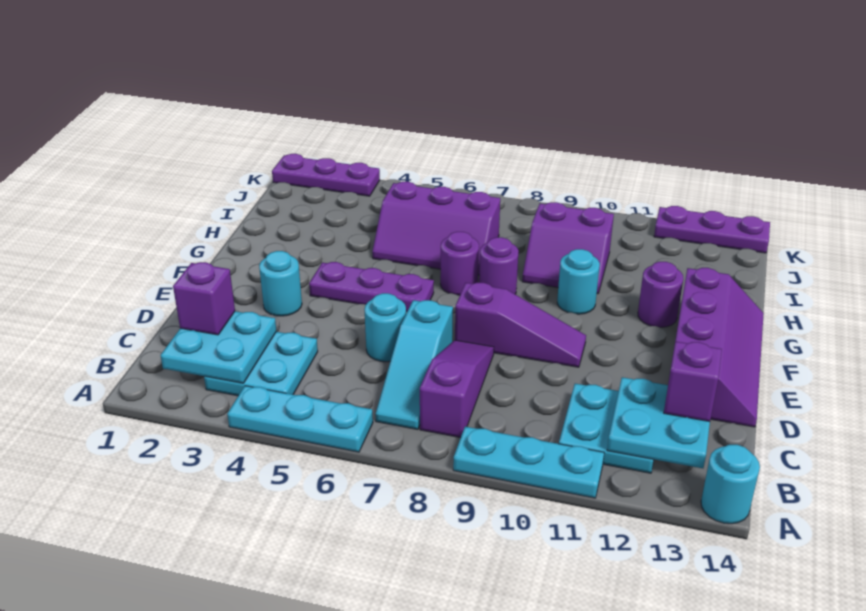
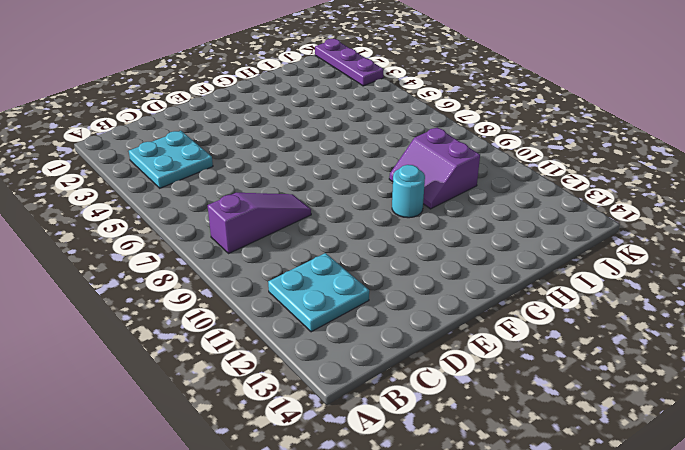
none -> cyan 1x3 plate [227,386,373,452]
none -> cyan 1x3 plate [453,427,604,498]
none -> cyan 1x1 round brick [701,445,760,524]

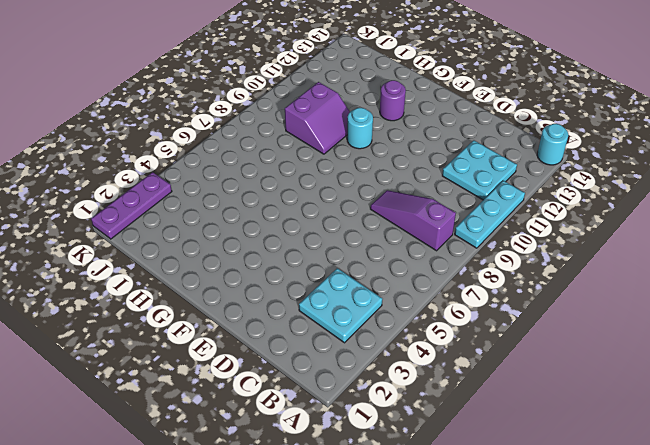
none -> cyan 1x3 plate [227,386,373,452]
none -> cyan 1x3 slope [375,300,453,429]
none -> cyan 1x1 round brick [364,293,406,362]

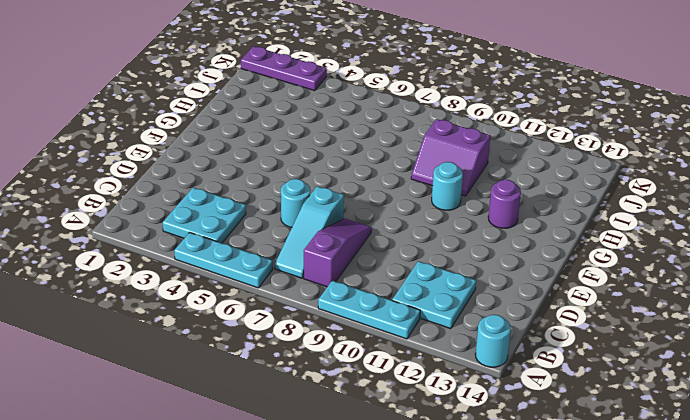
none -> purple 2x4 slope [675,268,764,427]
none -> cyan 1x1 round brick [259,251,302,316]
none -> purple 1x3 slope [455,283,586,367]

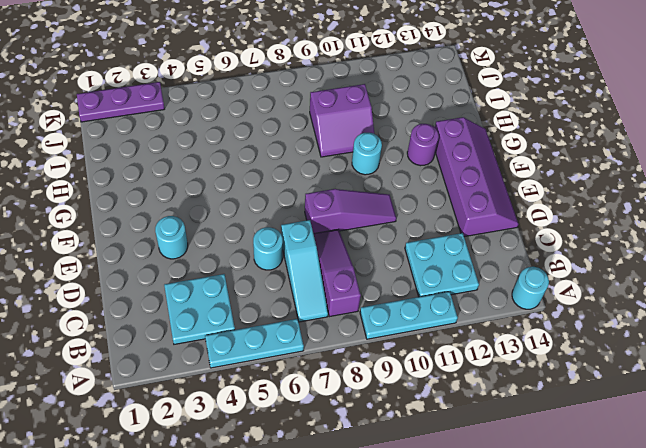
none -> purple 1x3 plate [309,262,434,312]
none -> purple 1x1 round brick [440,232,479,295]
none -> purple 1x1 round brick [479,237,519,294]

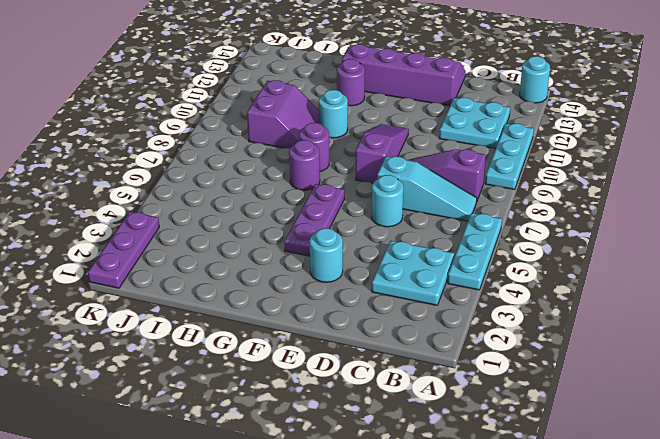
none -> purple 2x3 slope [372,182,500,275]
none -> purple 1x3 plate [654,206,770,253]
none -> cyan 2x2 plate [160,311,277,383]

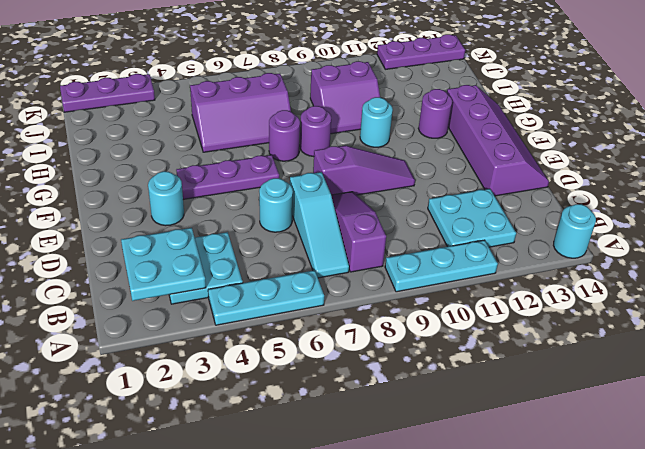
none -> cyan 2x2 plate [607,377,710,468]
none -> purple 1x1 brick [173,262,235,335]
none -> purple 1x1 brick [664,341,722,421]

